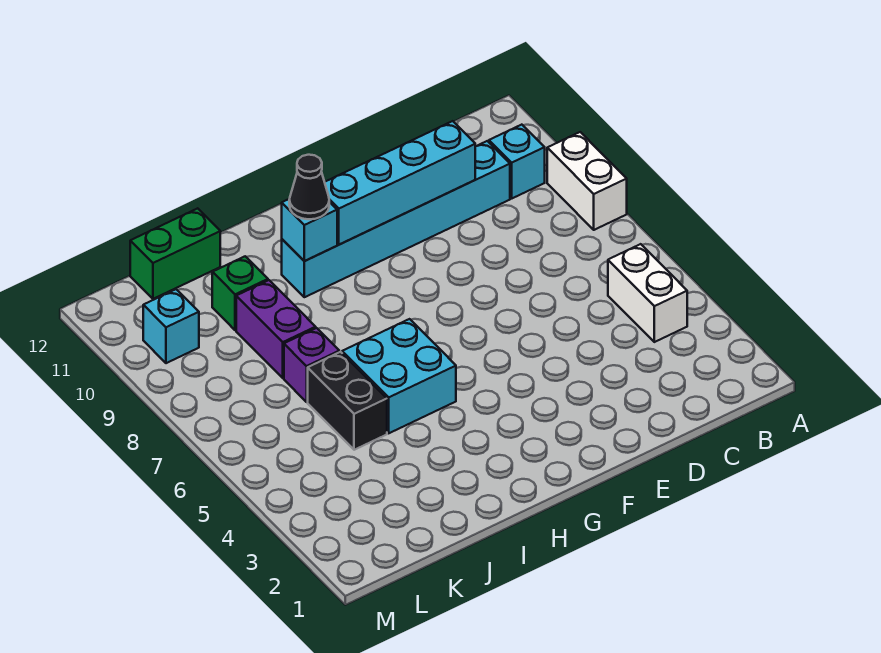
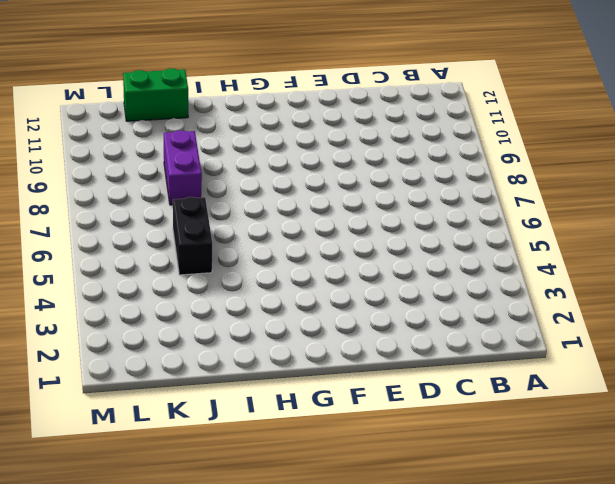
none -> white 1x2 brick [547,132,627,230]
none -> white 1x2 brick [608,244,687,342]
none -> cyan 1x1 brick [489,125,545,198]

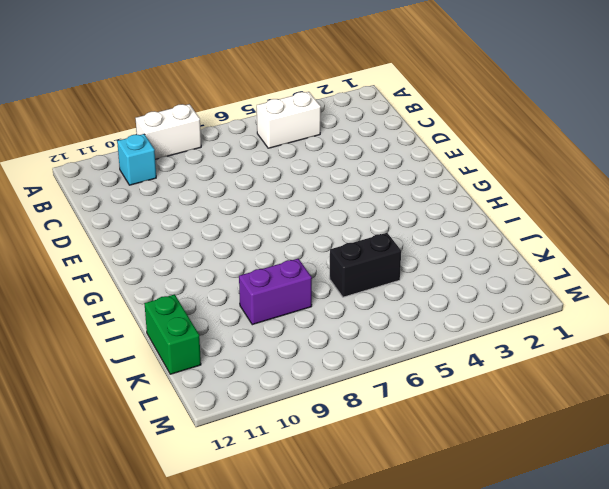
none -> cyan 1x6 brick [282,141,510,297]
none -> cyan 2x2 brick [342,319,456,433]
none -> purple 1x1 brick [284,328,339,402]

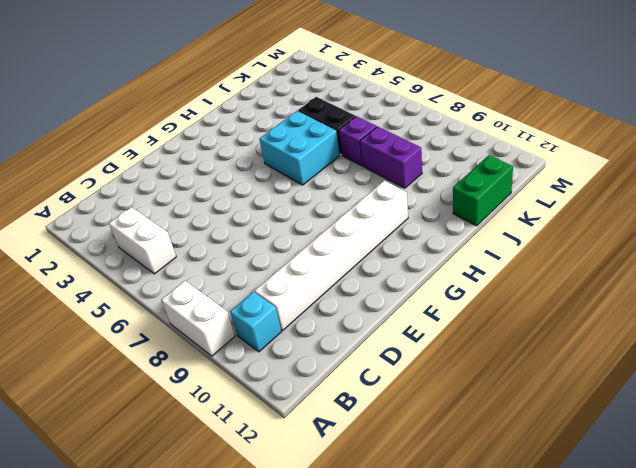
white 1x6 brick [255,181,408,330] -> cyan 1x6 brick [282,141,510,297]
none -> green 1x1 brick [212,256,268,330]
none -> cyan 1x1 brick [143,289,199,363]
none -> cyan 1x4 brick [325,121,475,245]

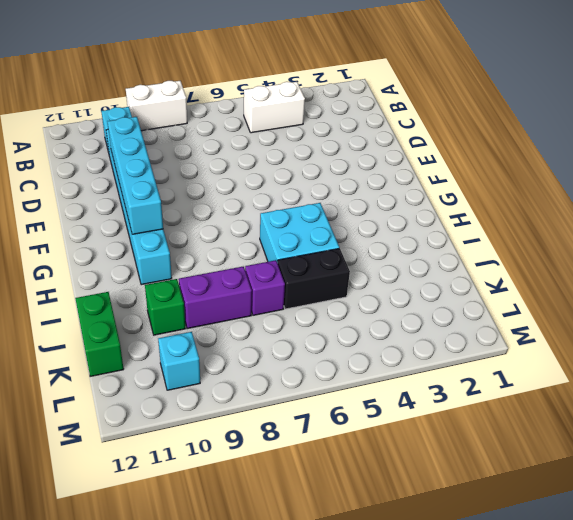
none -> cyan 1x1 brick [282,199,337,261]
none -> black 1x1 cone [289,155,329,219]

